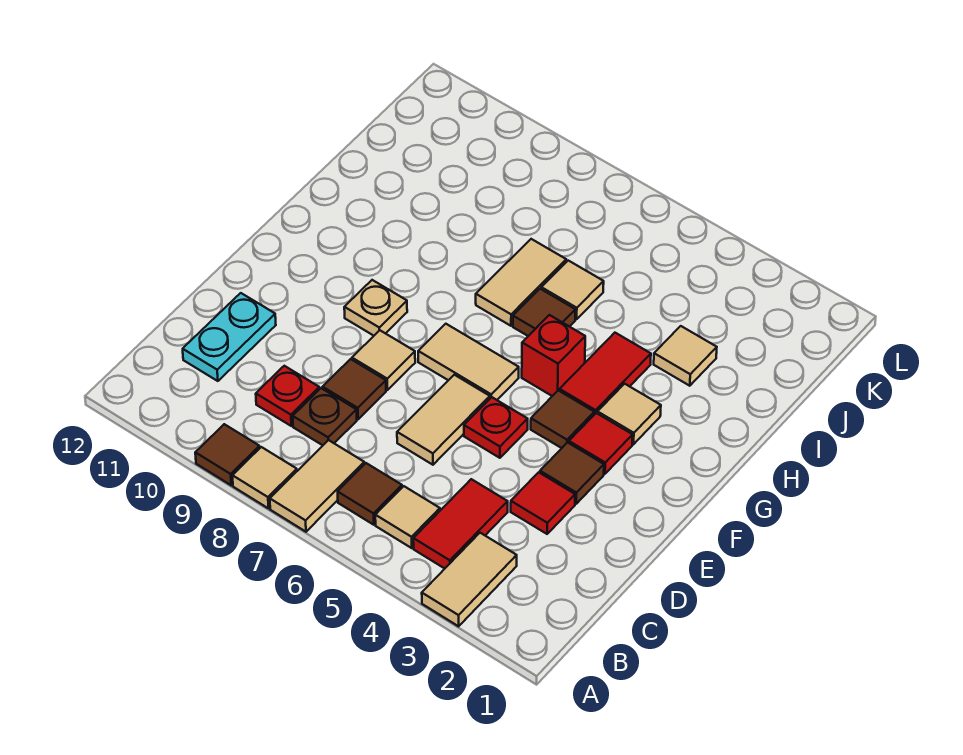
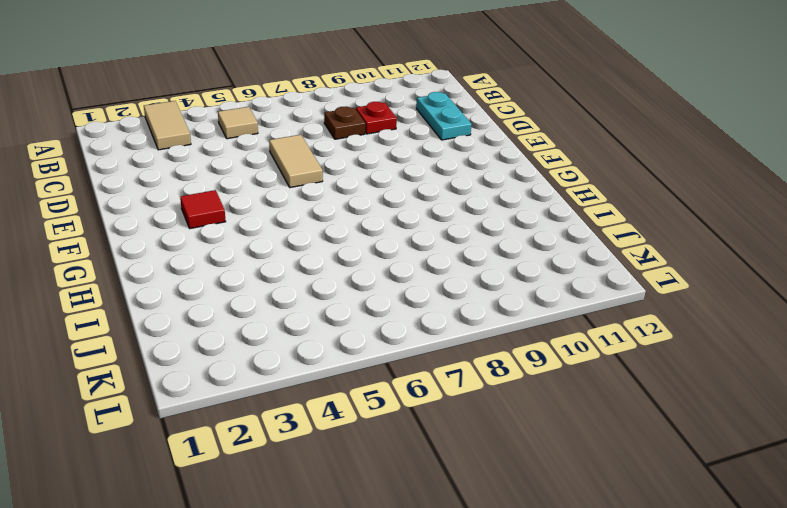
none -> tan 1x2 tile [270,440,364,532]
none -> tan 1x1 tile [232,447,297,508]
none -> brown 1x1 tile [195,424,260,485]

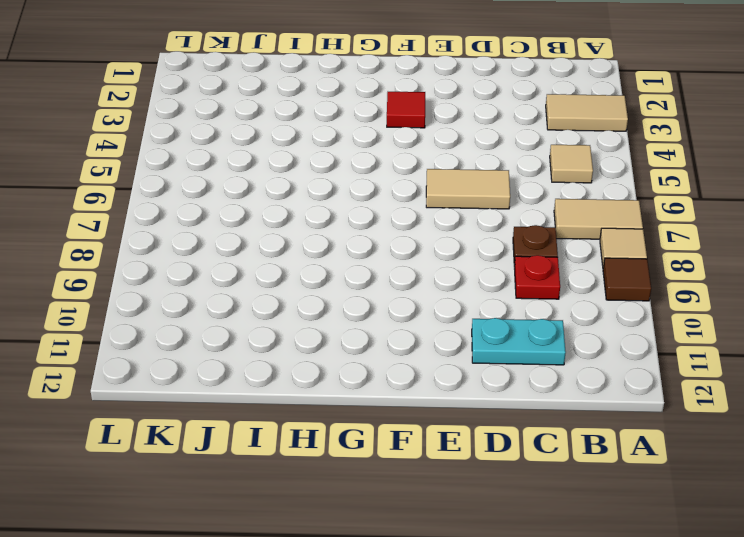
none -> red 1x2 tile [413,479,508,569]
none -> brown 1x1 tile [338,463,402,525]
none -> red 1x1 tile [511,472,575,534]

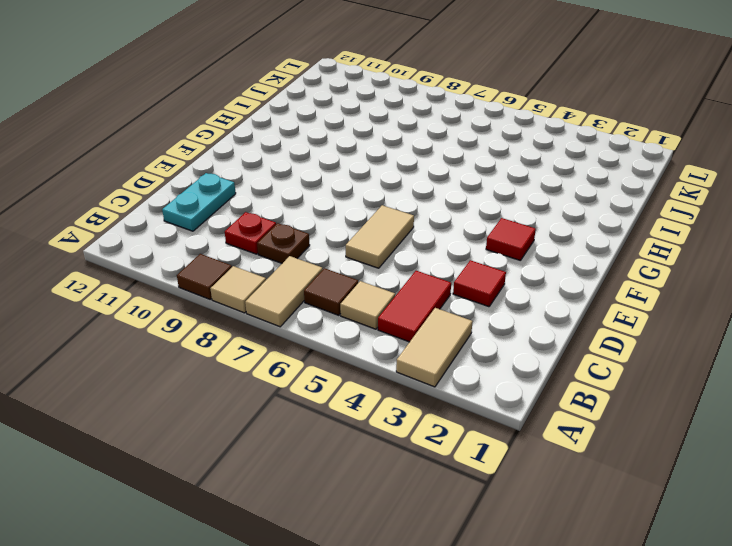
none -> brown 1x1 tile [323,359,386,419]
none -> brown 1x1 tile [540,443,604,504]
none -> red 1x1 plate [464,397,528,458]

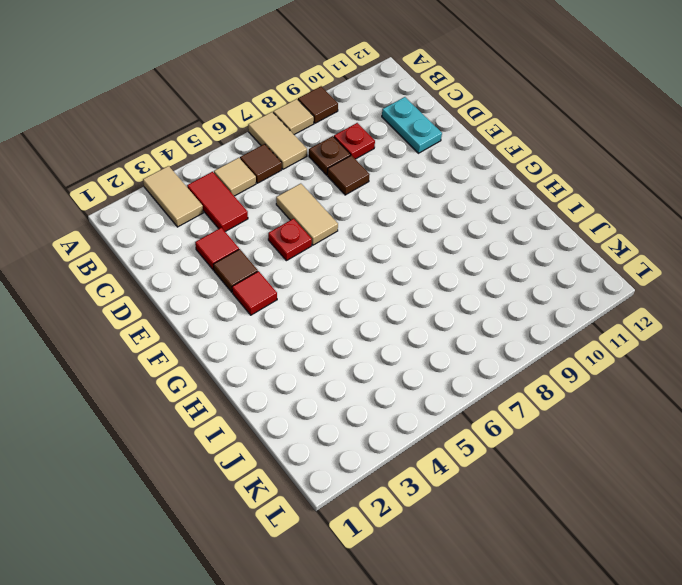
none -> tan 1x1 tile [352,330,415,390]
none -> brown 1x1 tile [531,390,594,448]
none -> tan 1x2 tile [418,324,519,400]

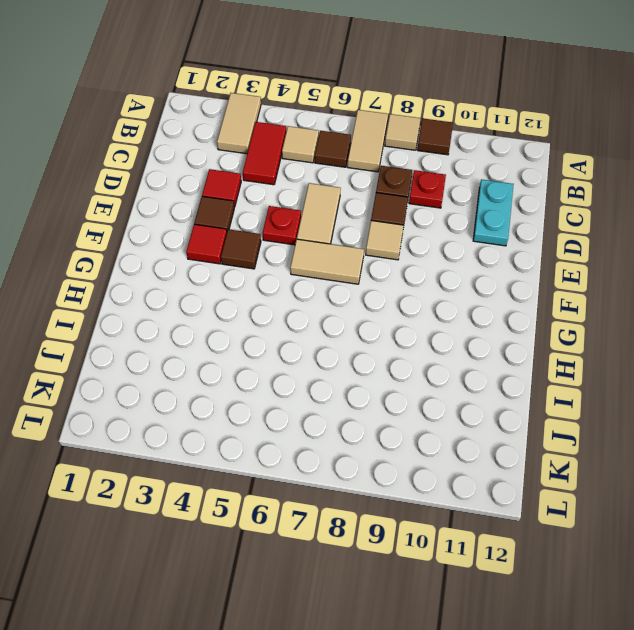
none -> tan 1x1 plate [344,280,407,336]
none -> tan 1x1 tile [598,384,661,444]
none -> red 1x2 tile [560,333,651,415]

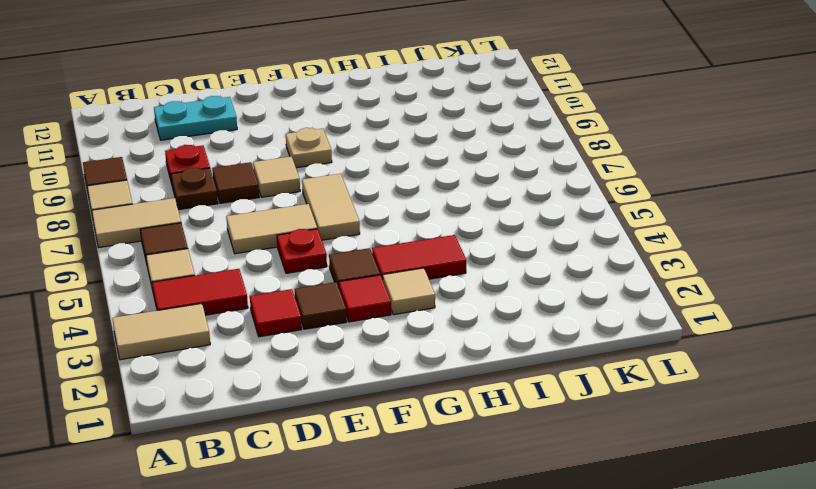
none -> red 1x1 brick [522,315,585,396]
none -> brown 1x1 tile [513,289,576,336]
none -> tan 1x2 tile [476,239,566,326]

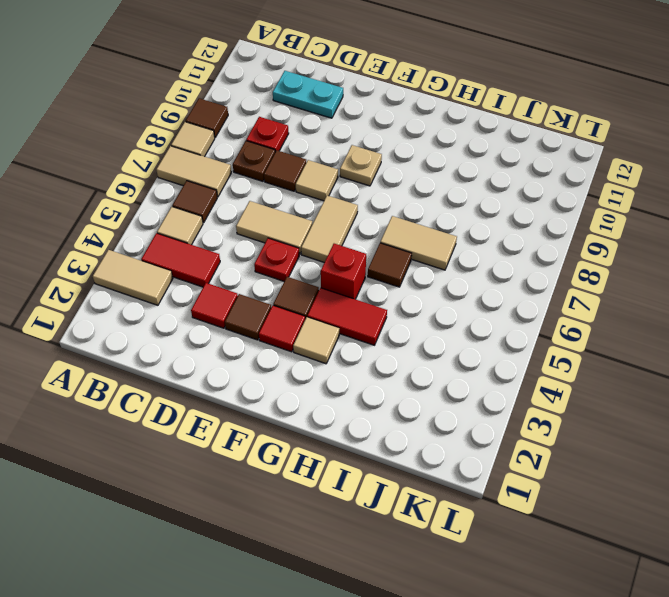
none -> tan 1x1 tile [654,326,717,386]
none -> tan 1x1 tile [541,261,604,319]

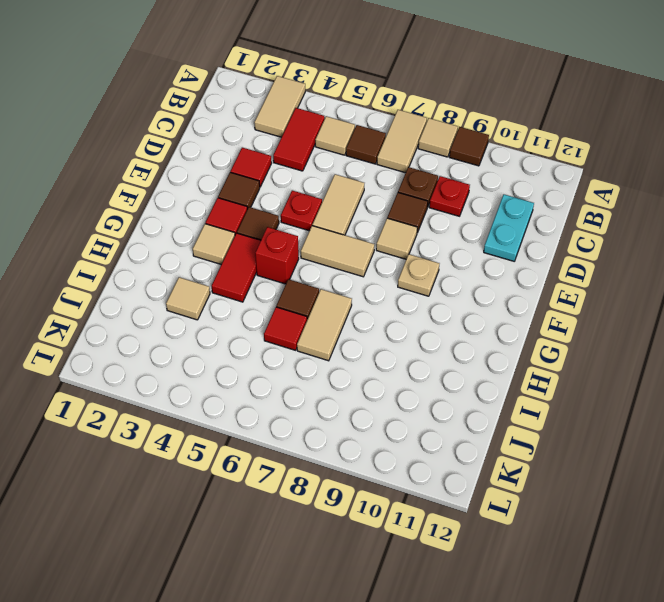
red 1x1 tile [264,307,307,350] -> tan 1x1 tile [541,261,604,319]

